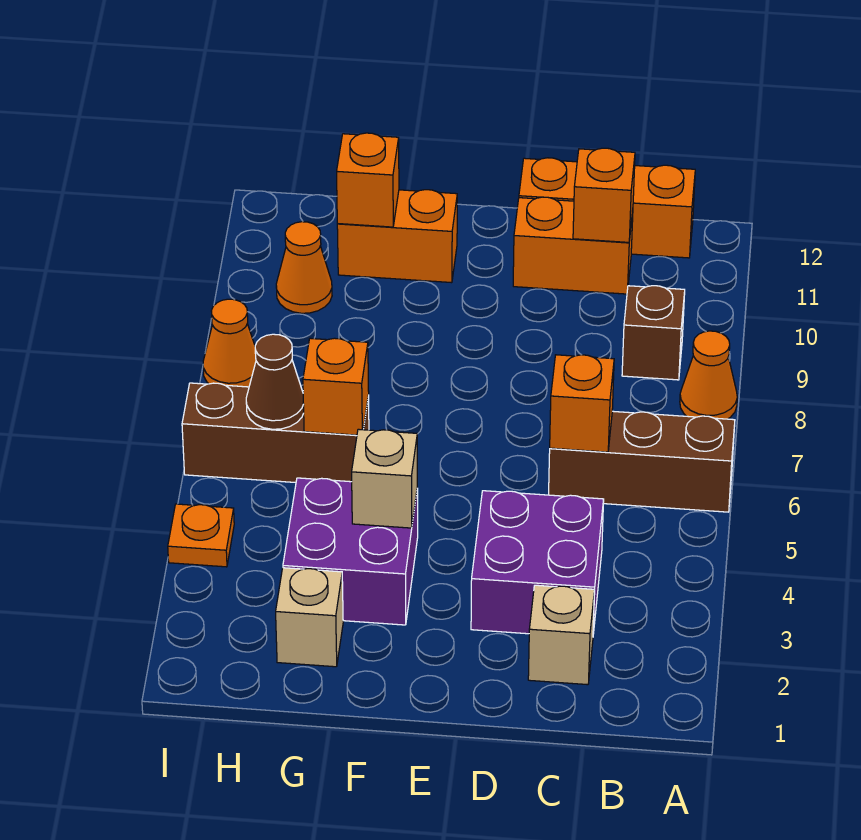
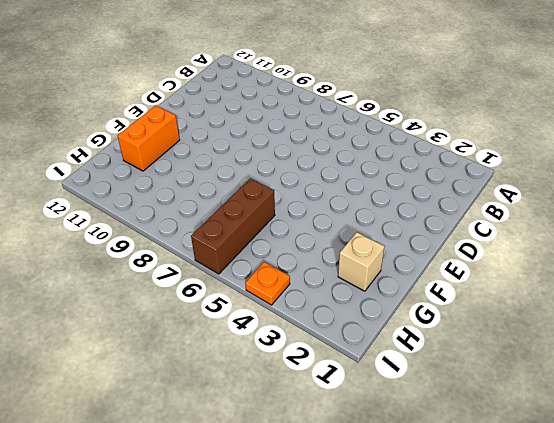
none -> brown 1x3 brick [549,411,735,512]
none -> orange 1x1 cone [680,331,737,419]
none -> brown 1x1 brick [622,286,685,380]

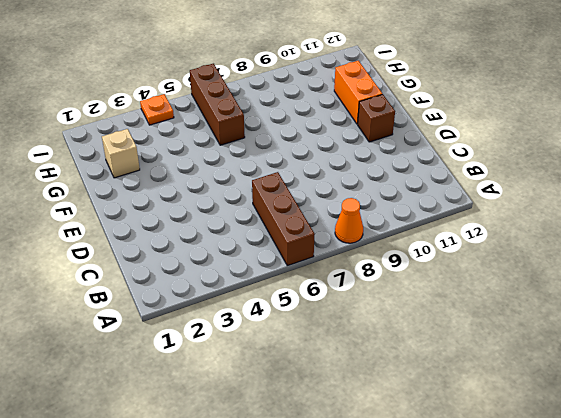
brown 1x1 brick [358,94,395,142] -> brown 1x1 brick moved to [622,286,685,380]
none -> orange 1x3 brick [519,158,695,258]
none -> tan 1x1 brick [528,585,595,685]
none -> purple 2x2 brick [471,491,604,634]

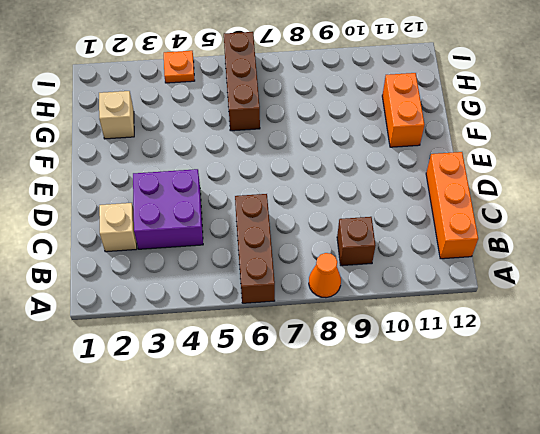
none -> orange 1x2 brick [513,197,633,294]
none -> purple 2x2 brick [283,478,418,625]
none -> orange 1x1 cone [276,222,332,313]

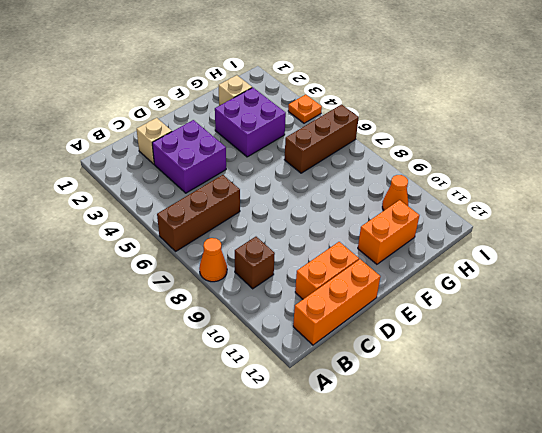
none -> orange 1x1 cone [203,299,256,387]
none -> orange 1x1 brick [550,355,614,452]
none -> orange 1x1 brick [573,148,635,242]

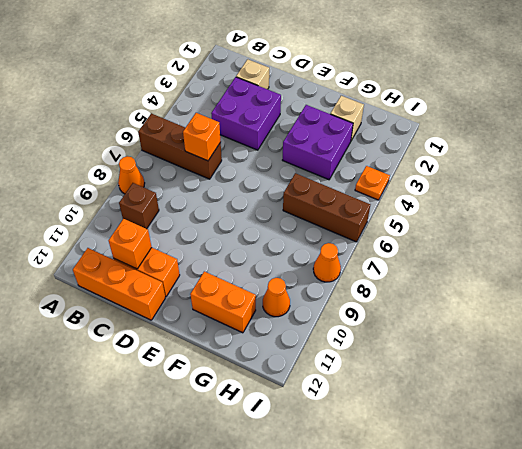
none -> tan 1x1 brick [352,429,417,528]
none -> orange 1x1 brick [303,338,369,435]
none -> orange 1x1 brick [337,133,399,227]

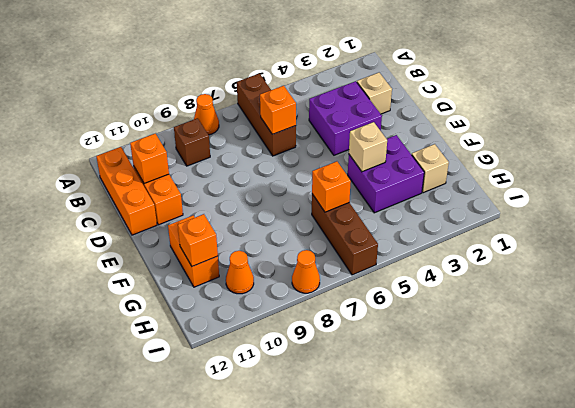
none -> orange 1x1 plate [168,504,234,567]
none -> brown 1x1 cone [246,334,304,429]

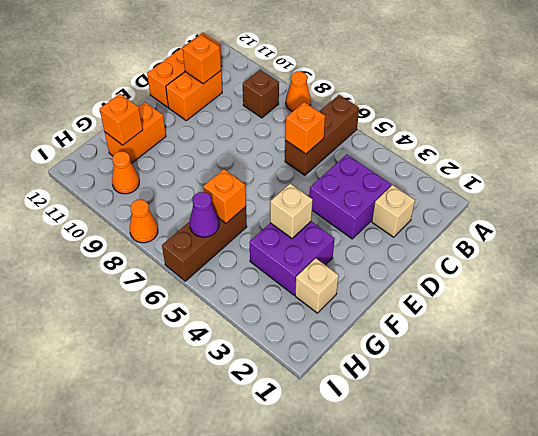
purple 1x1 cone [190,192,219,237] -> brown 1x1 cone [246,334,304,429]
none -> orange 1x1 plate [168,504,234,567]

